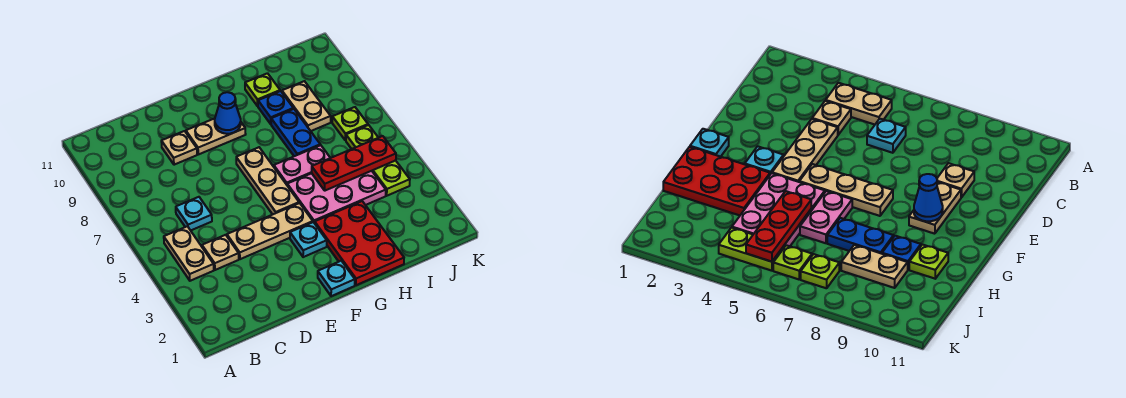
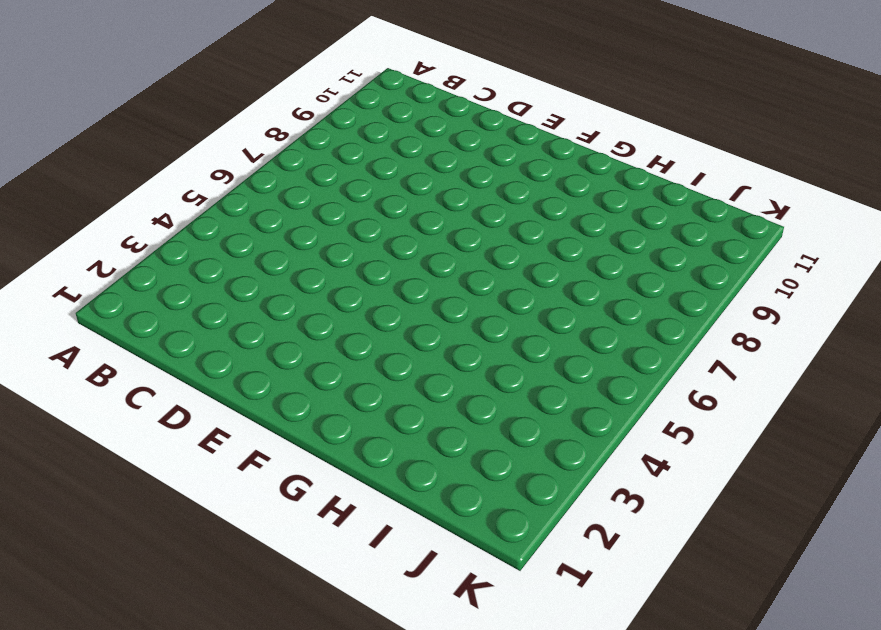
none -> tan 1x2 plate [164,226,214,281]
none -> tan 1x1 plate [202,235,239,270]
none -> cyan 1x1 plate [176,197,212,230]

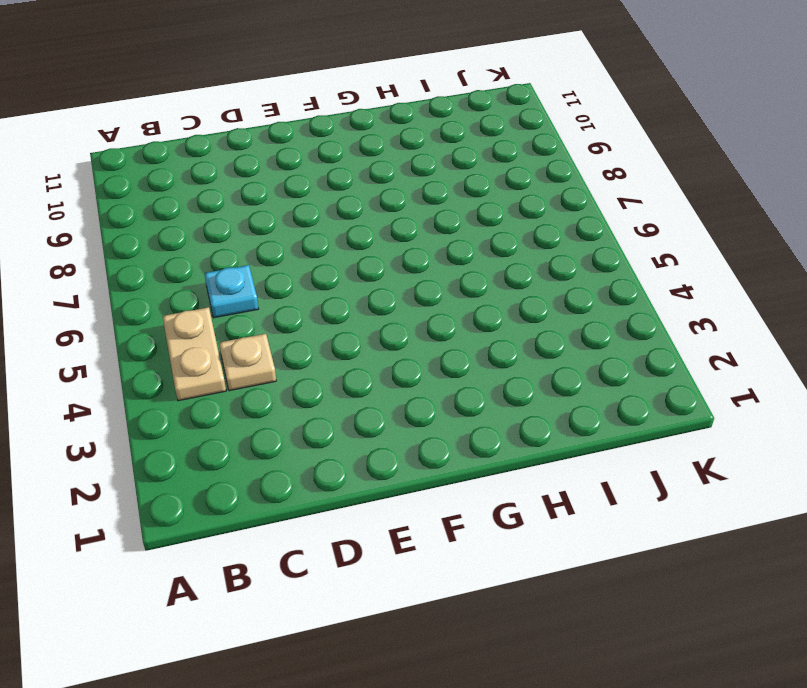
none -> tan 1x3 plate [227,203,313,259]
none -> tan 1x1 plate [161,131,197,165]
none -> tan 1x2 plate [186,118,246,154]

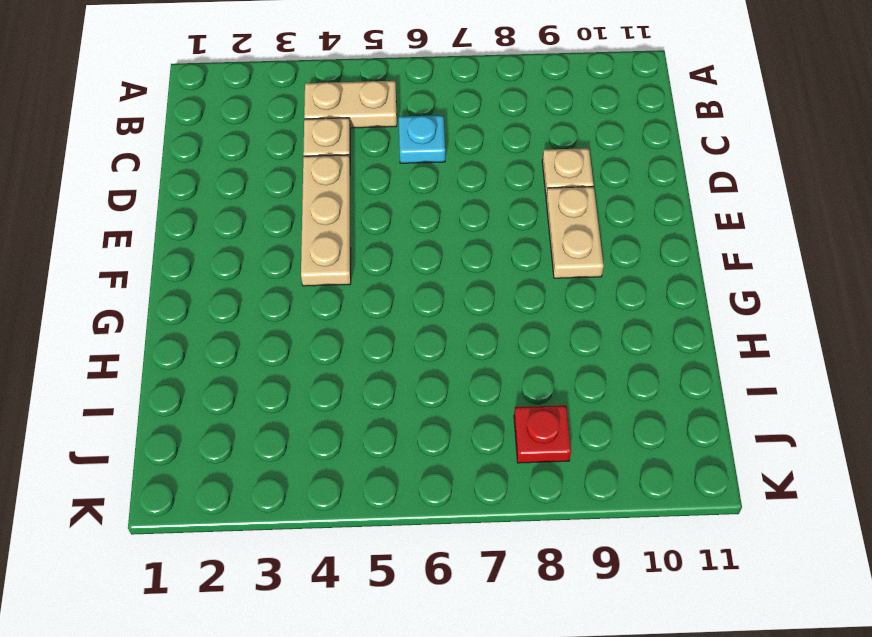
red 1x1 plate [514,405,571,463] -> none
none -> cyan 1x1 plate [318,261,355,296]
none -> cyan 1x1 plate [290,222,327,257]
none -> tan 1x3 plate [236,147,299,214]

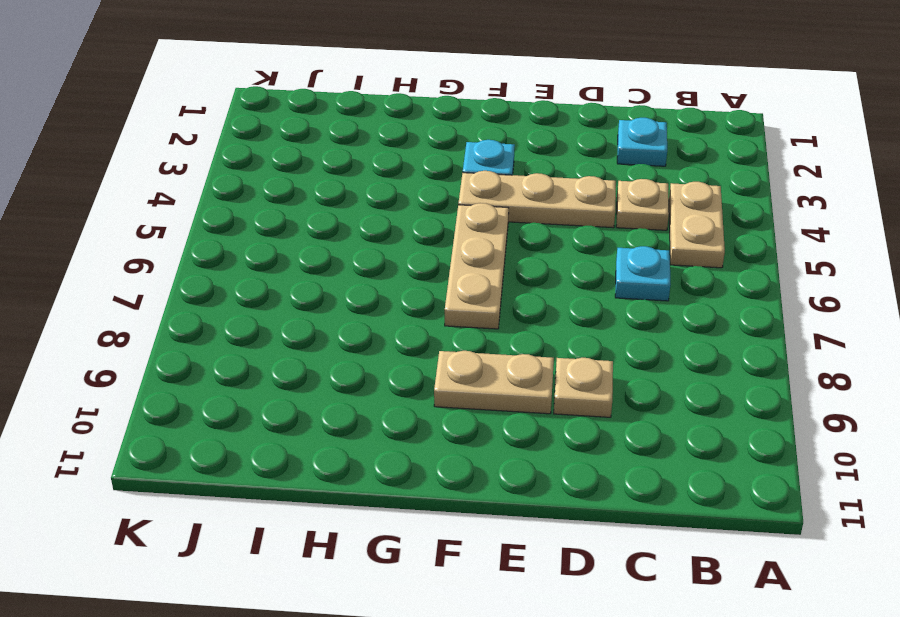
cyan 1x1 plate [617,118,667,166] -> cyan 1x1 plate moved to [318,261,355,296]
none -> red 2x3 plate [315,201,404,285]
none -> pink 2x3 plate [287,171,386,223]
none -> pink 1x2 plate [274,145,330,185]

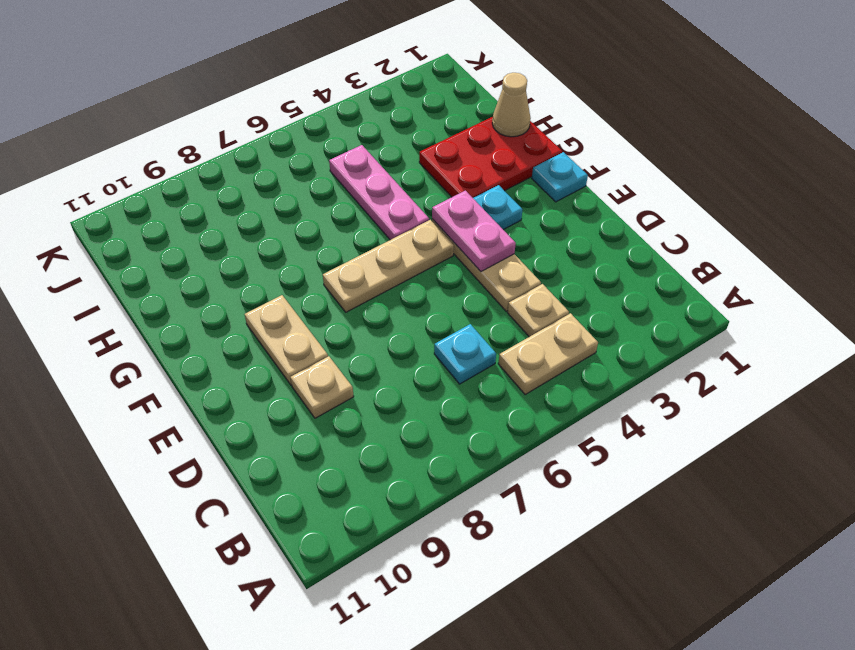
pink 1x2 plate [432,191,516,272] -> pink 1x2 plate moved to [274,145,330,185]
pink 1x3 plate [329,145,429,240] -> pink 2x3 plate [287,171,386,223]
tan 1x1 cone [492,73,531,137] -> none
none -> blue 1x2 plate [271,109,320,156]
none -> blue 1x1 plate [258,91,293,124]
none -> lime 1x1 plate [245,73,280,106]

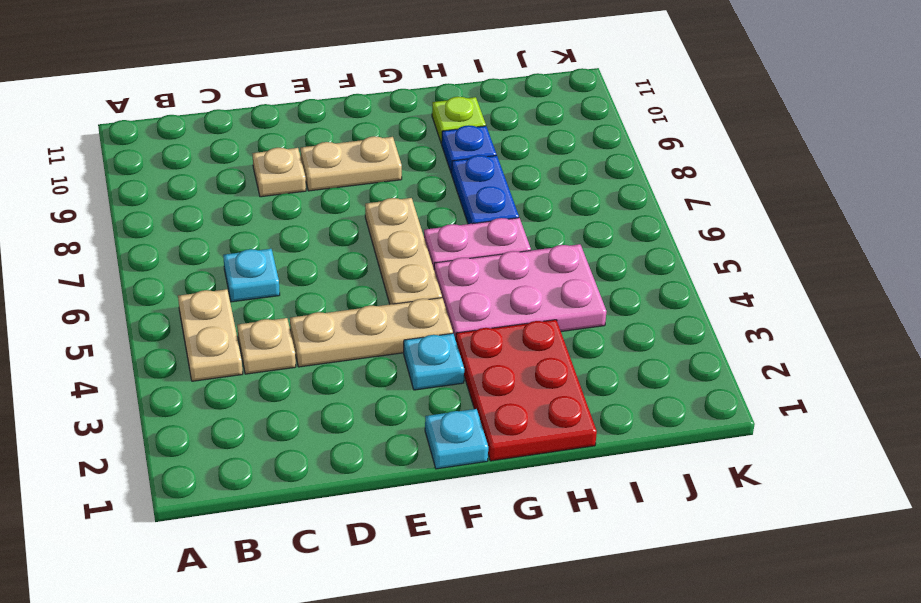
none -> tan 1x2 plate [282,81,331,131]
none -> lime 1x2 plate [372,161,410,196]
none -> lime 1x1 plate [346,125,378,149]

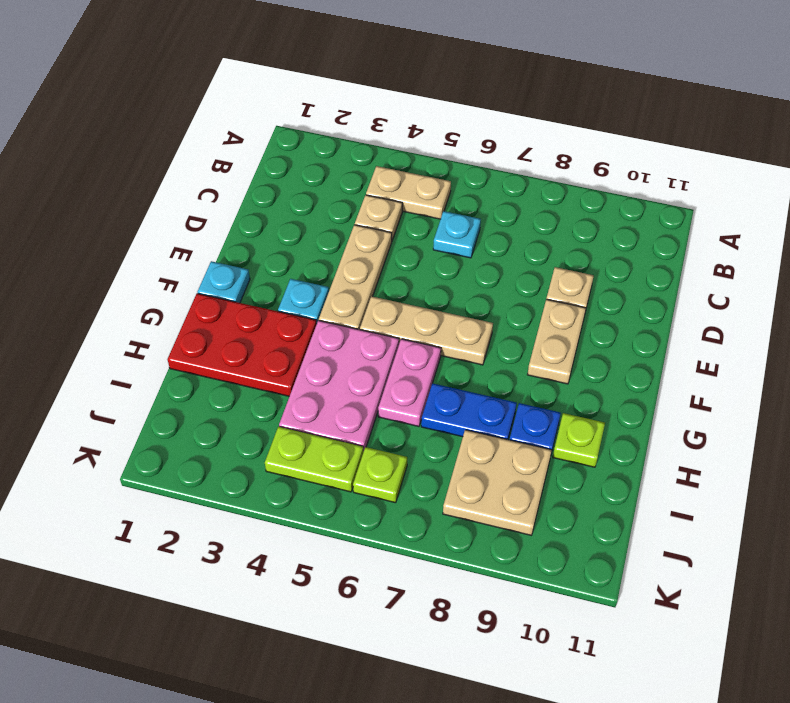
tan 2x2 plate [443,430,552,535] -> tan 1x2 plate [282,81,331,131]
none -> lime 1x1 plate [332,107,368,140]
none -> blue 1x1 cone [215,92,241,134]
none -> red 1x3 plate [312,136,396,191]

